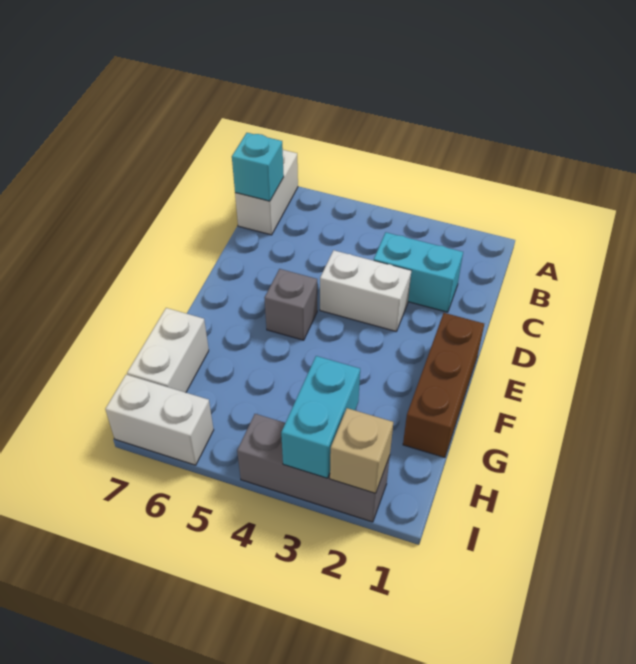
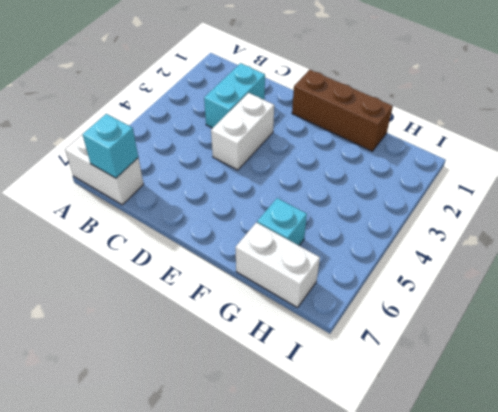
cyan 1x1 brick [257,198,307,245] -> none
none -> grey 1x1 brick [265,269,317,340]
none -> grey 1x3 brick [237,414,390,522]

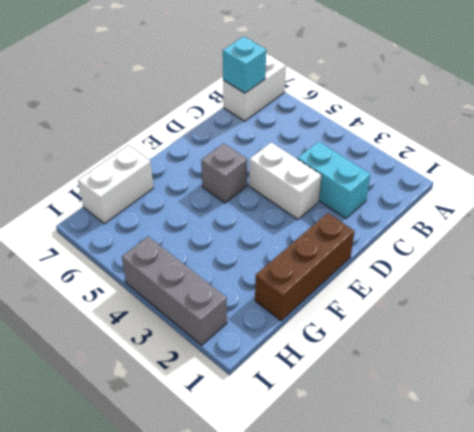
none -> white 1x2 brick [105,375,214,465]
none -> cyan 1x2 brick [281,356,360,478]

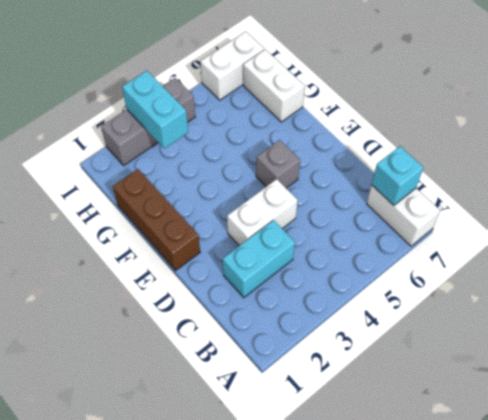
none -> tan 1x1 brick [330,408,393,493]

